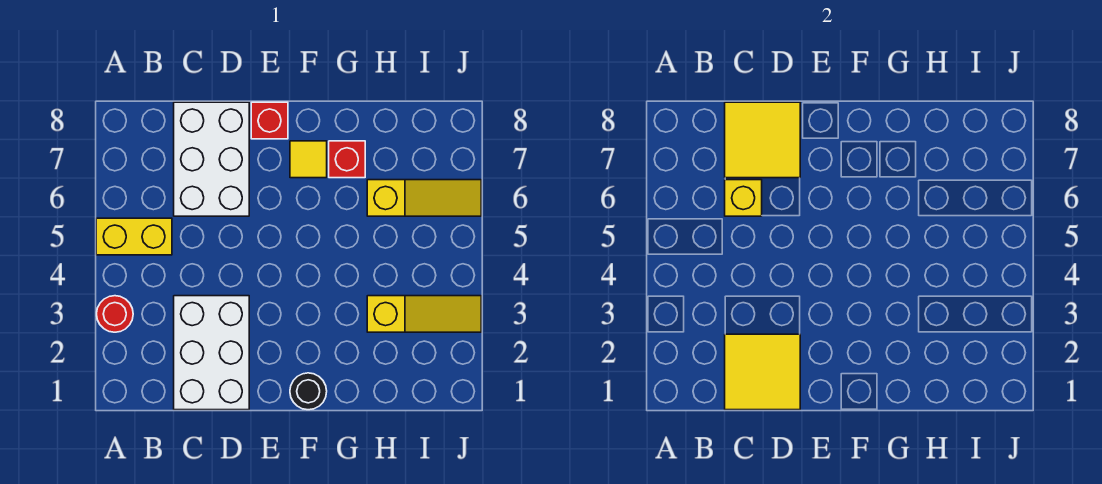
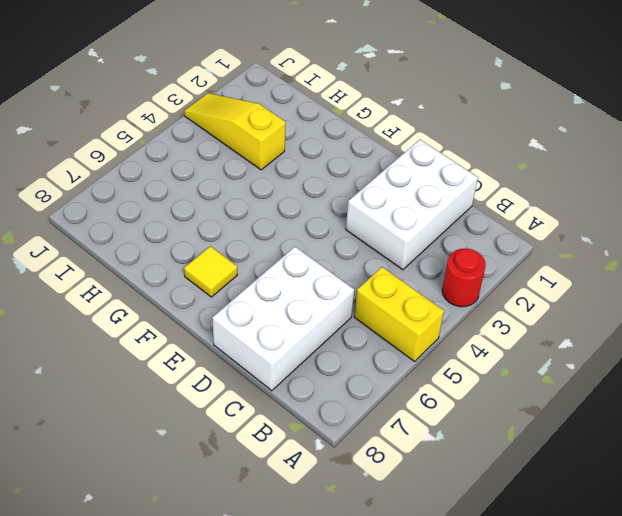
none -> red 1x1 brick [251,102,288,139]
none -> black 1x1 round brick [290,373,327,410]
none -> red 1x1 brick [329,141,365,178]

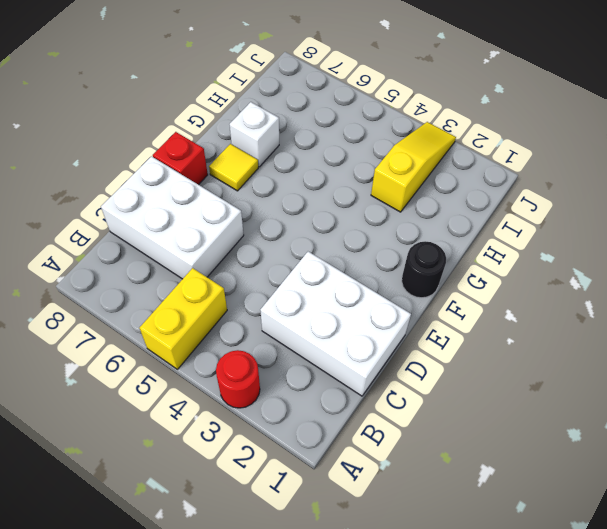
white 1x1 brick [230,102,279,167] -> red 1x1 brick [329,141,365,178]
none -> yellow 1x3 slope [367,180,481,216]
none -> yellow 2x2 tile [725,334,800,410]
none -> yellow 1x1 brick [725,180,762,216]

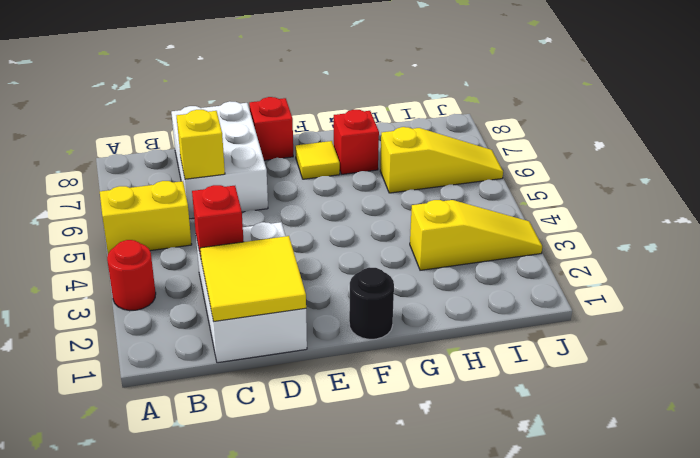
red 1x1 brick [192,185,244,257] -> none
none -> yellow 2x2 tile [725,102,800,178]

